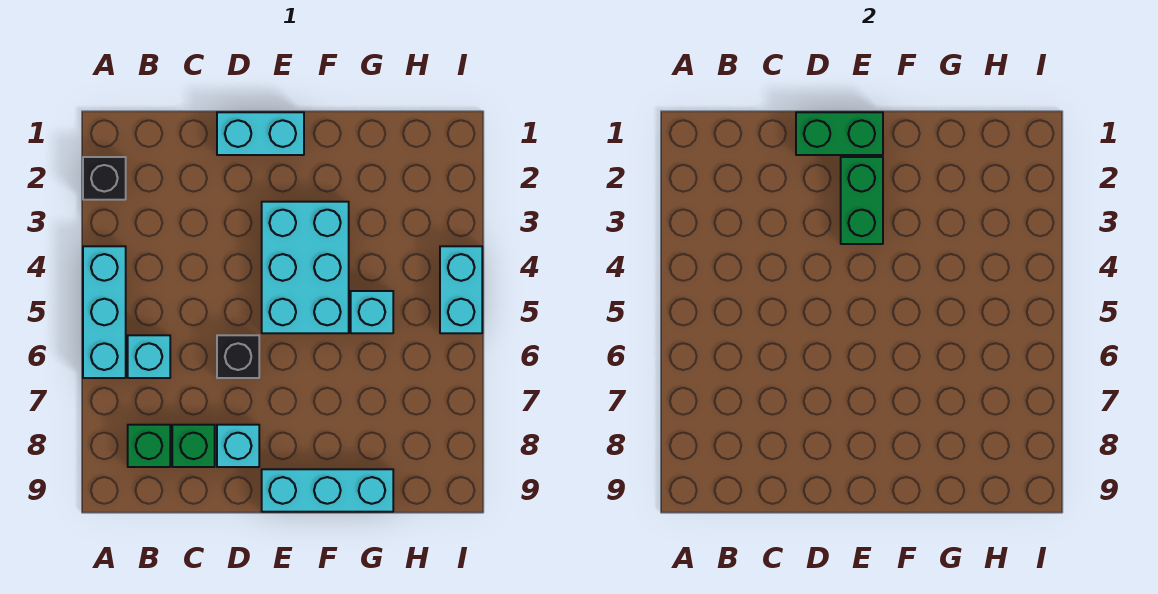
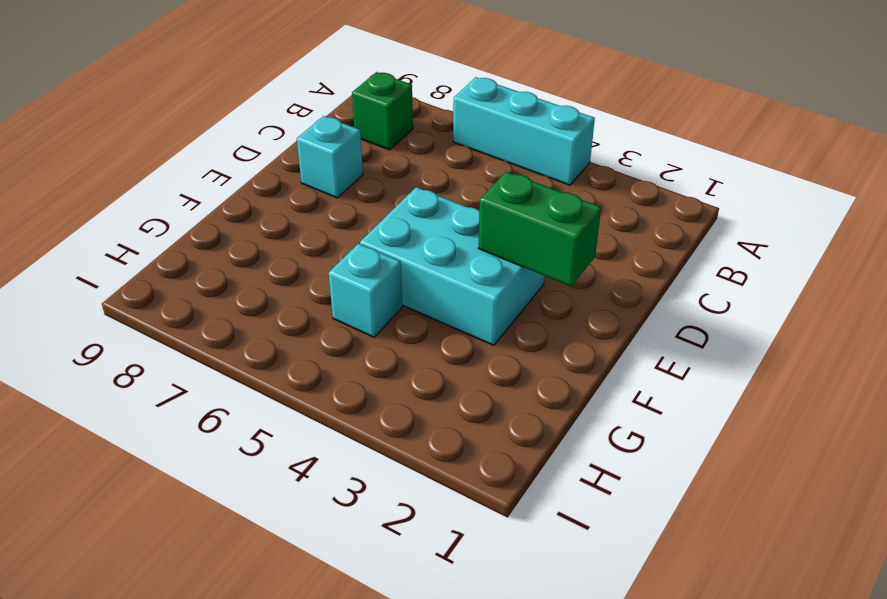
none -> black 1x1 brick [83,157,126,200]
none -> cyan 1x1 brick [128,335,170,378]
none -> green 1x1 brick [172,425,215,467]

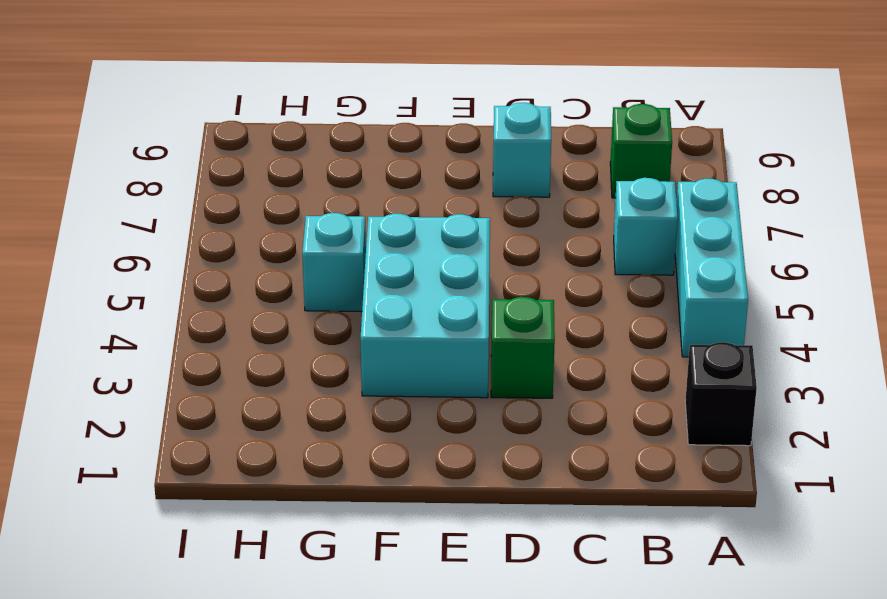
green 1x1 brick [491,297,555,398] -> green 1x1 brick moved to [172,425,215,467]
none -> cyan 1x2 brick [217,112,304,155]
none -> black 1x1 brick [217,335,259,378]
none -> cyan 1x3 brick [262,469,393,512]

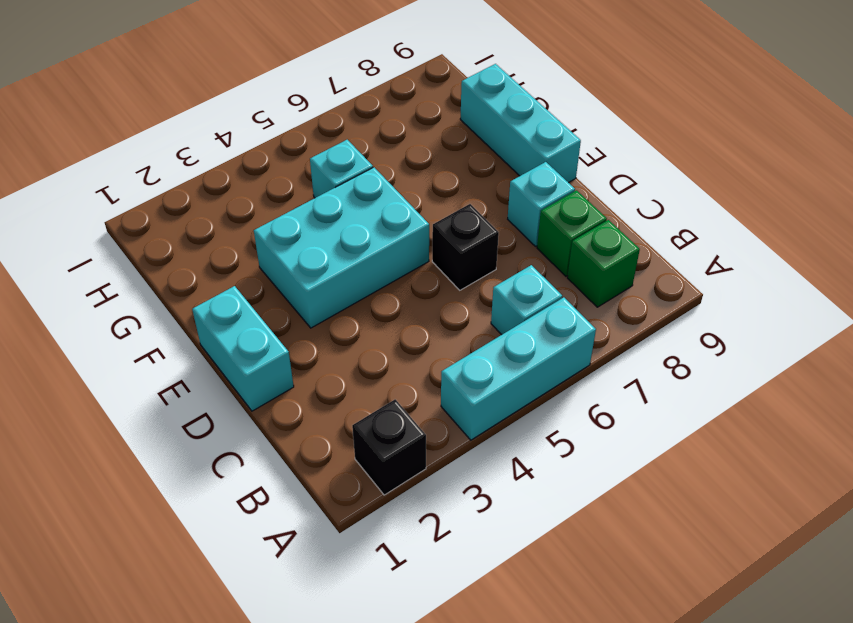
none -> cyan 1x2 brick [440,246,482,333]
none -> green 1x2 brick [796,112,883,155]
none -> green 1x2 brick [841,157,883,244]

